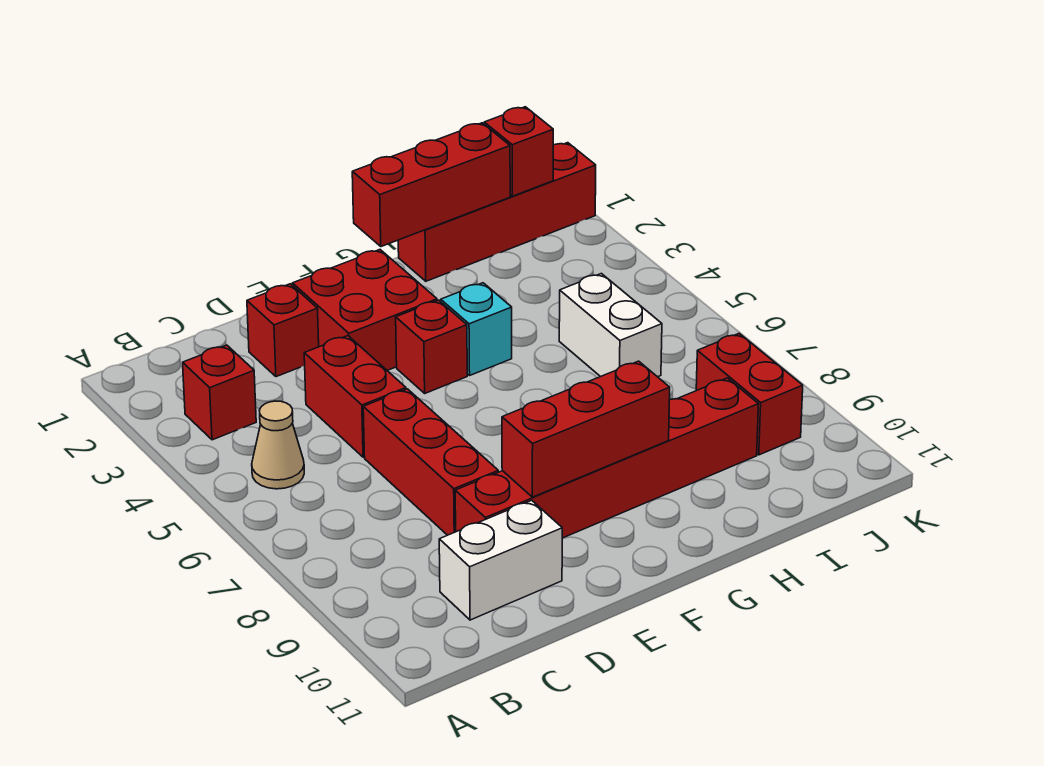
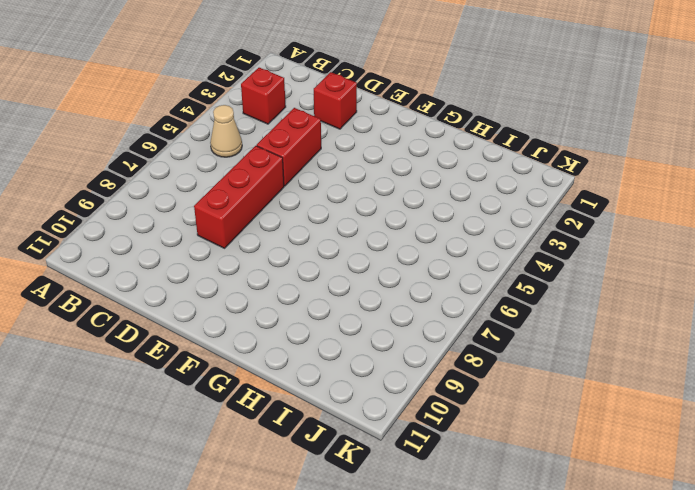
none -> white 1x2 brick [439,500,562,620]
none -> red 1x6 brick [455,378,758,538]
none -> red 2x2 brick [292,250,437,370]

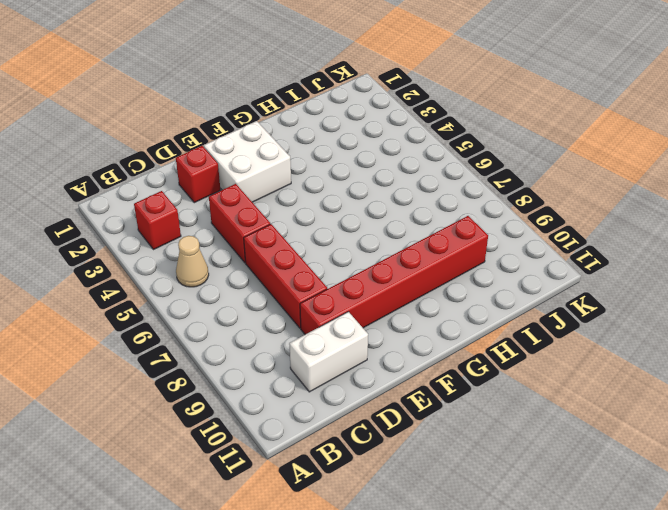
white 2x2 brick [204,121,291,202] -> red 2x2 brick [292,250,437,370]
none -> red 1x1 brick [396,300,467,393]
none -> cyan 1x1 brick [441,283,512,375]
none -> red 1x4 brick [398,143,596,281]

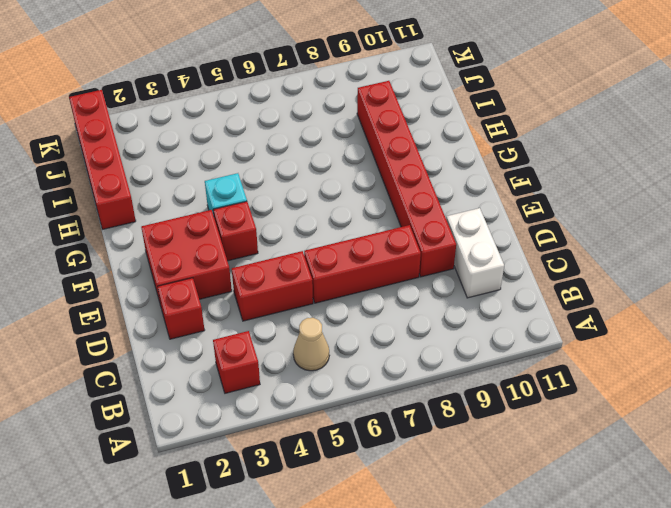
none -> white 1x2 brick [559,274,662,377]
none -> red 1x2 brick [696,333,803,455]
none -> red 1x3 brick [502,361,670,497]

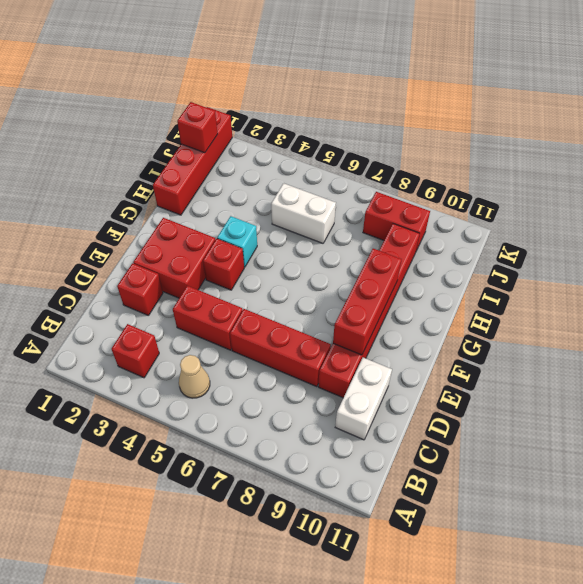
none -> red 1x3 brick [352,123,510,247]

